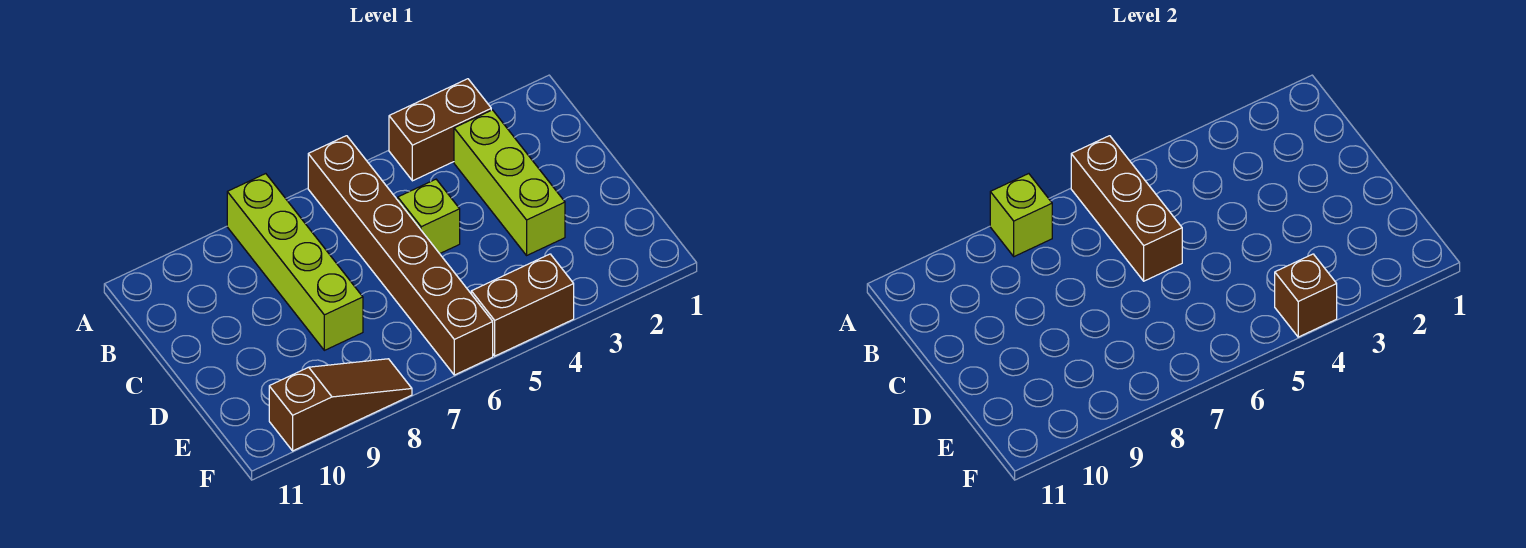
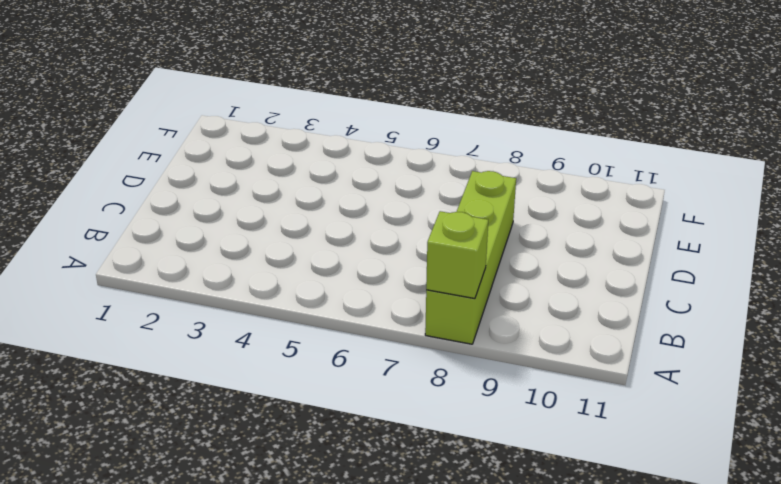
none -> brown 1x2 brick [389,79,491,181]
none -> brown 1x6 brick [308,136,493,375]

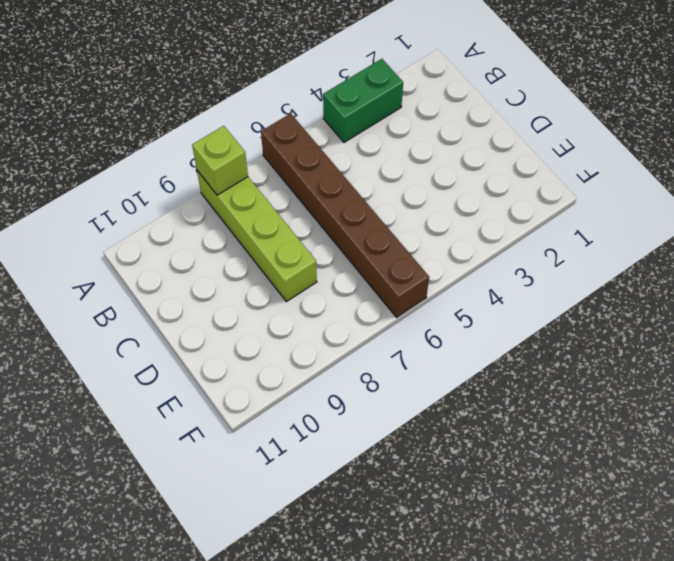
green 1x2 brick [323,59,403,142] -> brown 1x2 brick [389,79,491,181]
none -> lime 1x3 brick [454,110,565,255]
none -> lime 1x1 brick [398,179,460,254]

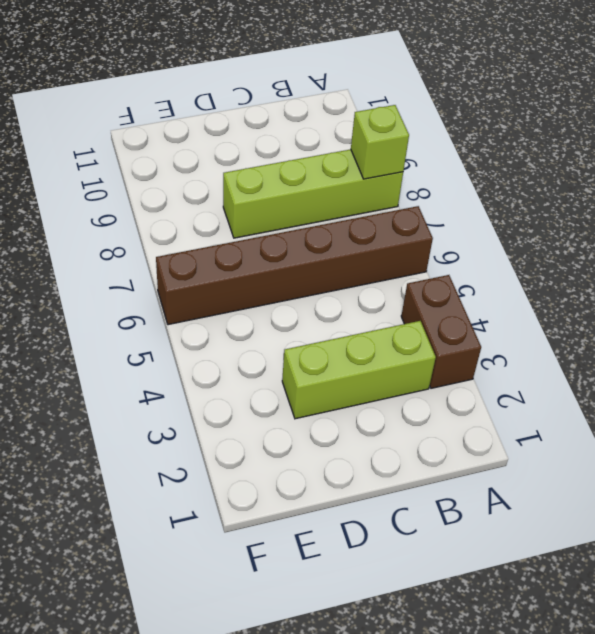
none -> lime 1x1 brick [398,179,460,254]
none -> brown 1x2 brick [471,254,574,356]

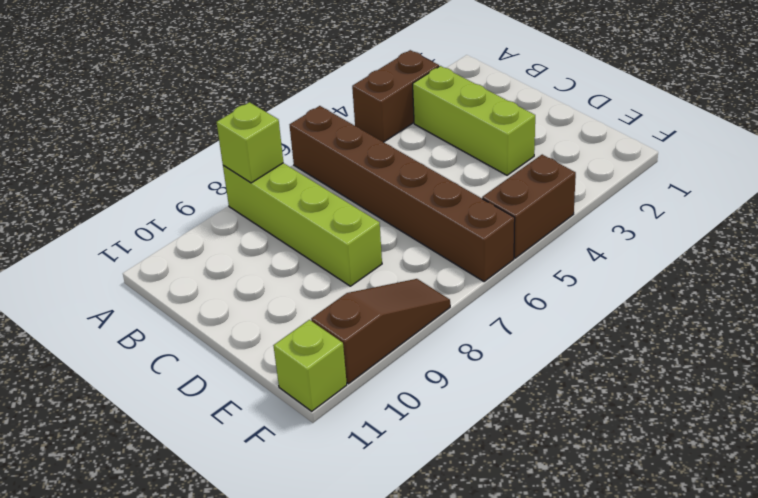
lime 1x1 brick [273,320,347,411] -> lime 1x1 brick moved to [398,179,460,254]
none -> brown 1x3 brick [1071,136,1182,281]
none -> brown 1x1 brick [1275,254,1337,337]

